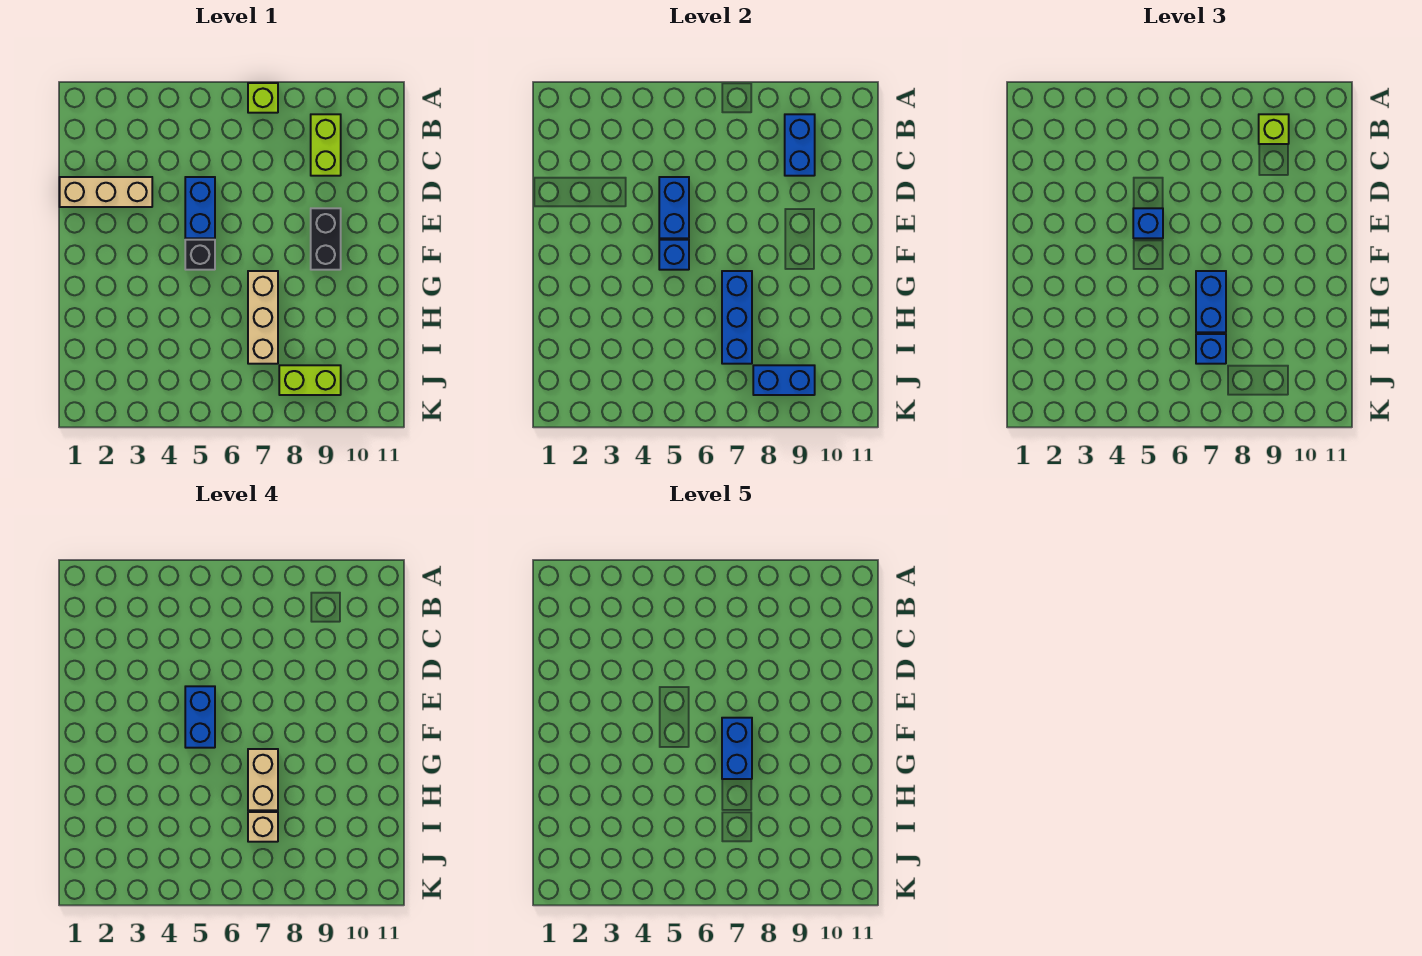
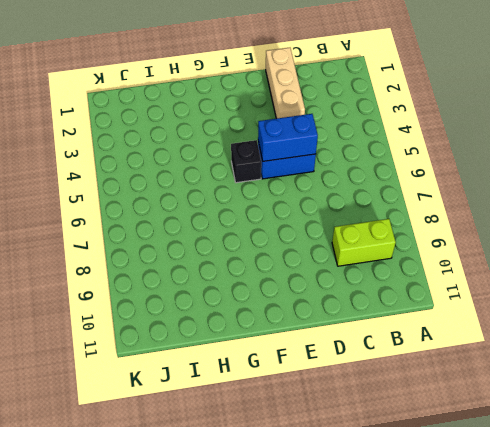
none -> lime 1x1 brick [248,83,278,113]
none -> black 1x2 brick [311,208,341,270]
none -> tan 1x3 brick [248,271,278,364]

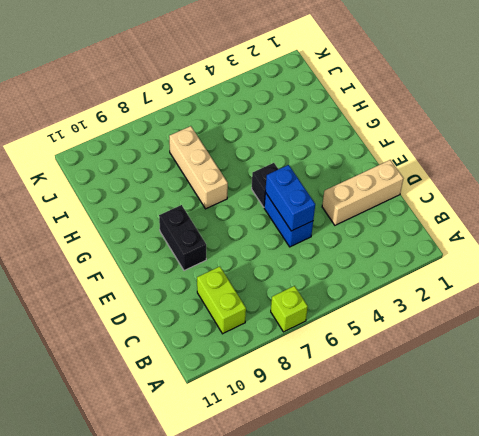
none -> lime 1x2 brick [279,365,341,395]
none -> blue 1x2 brick [785,114,815,176]
none -> blue 1x1 brick [659,240,689,270]

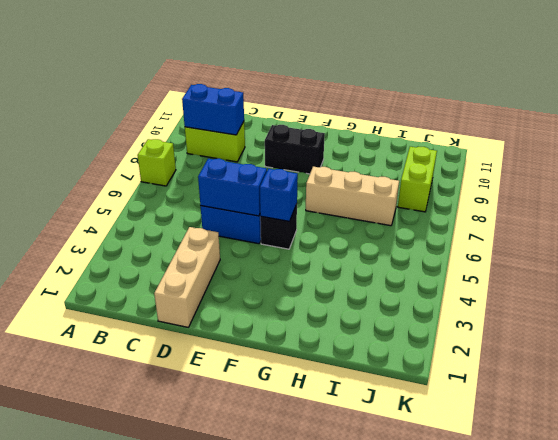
none -> blue 1x3 brick [722,271,752,364]
none -> blue 1x2 brick [753,365,815,395]
none -> lime 1x1 brick [1259,114,1289,144]

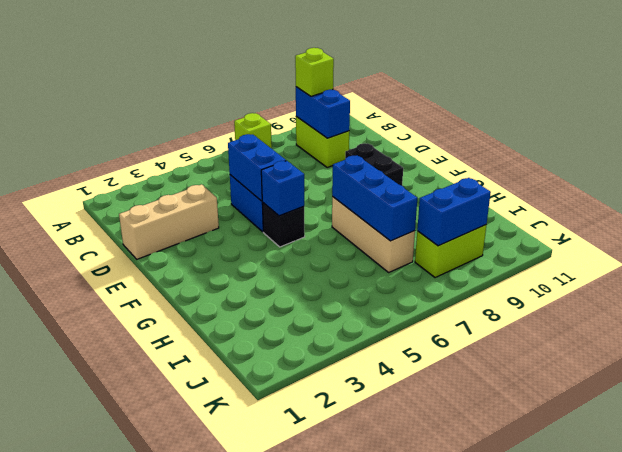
none -> blue 1x1 brick [1133,208,1163,238]
none -> blue 1x2 brick [1196,271,1226,332]
none -> blue 1x1 brick [1196,334,1226,364]

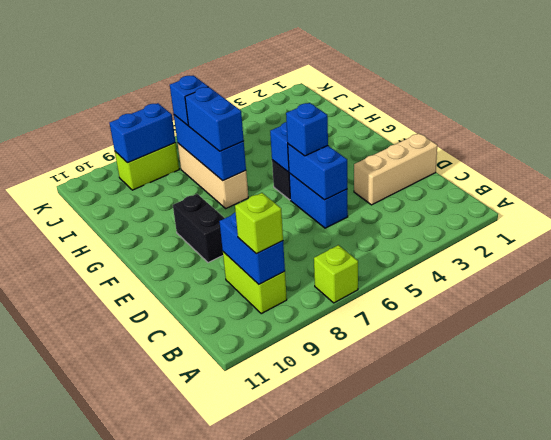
none -> blue 1x2 brick [185,686,215,748]
none -> tan 1x2 brick [248,749,278,810]
none -> tan 1x1 brick [248,812,278,842]

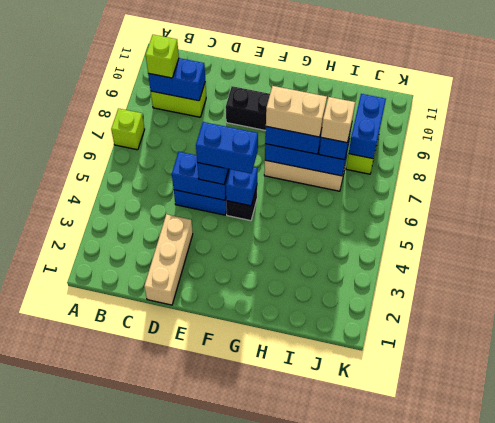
none -> blue 1x2 brick [722,718,752,779]

